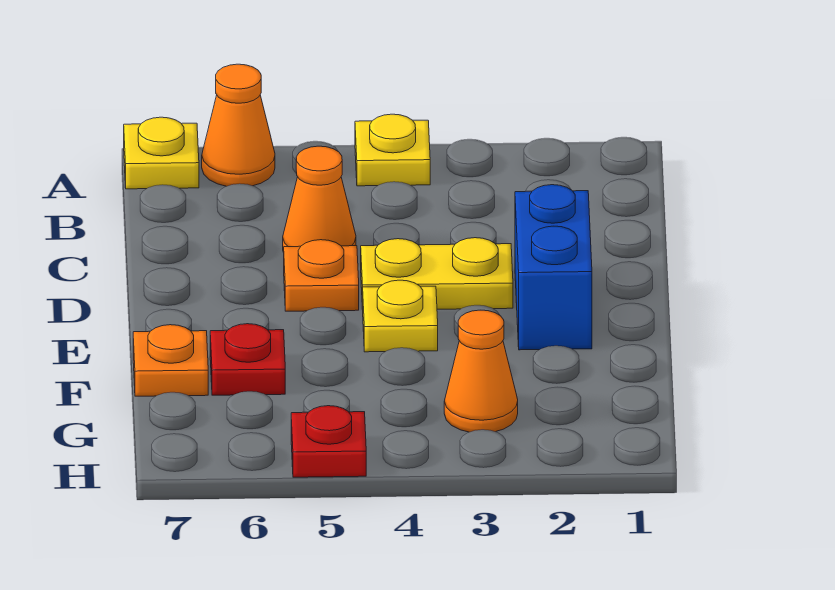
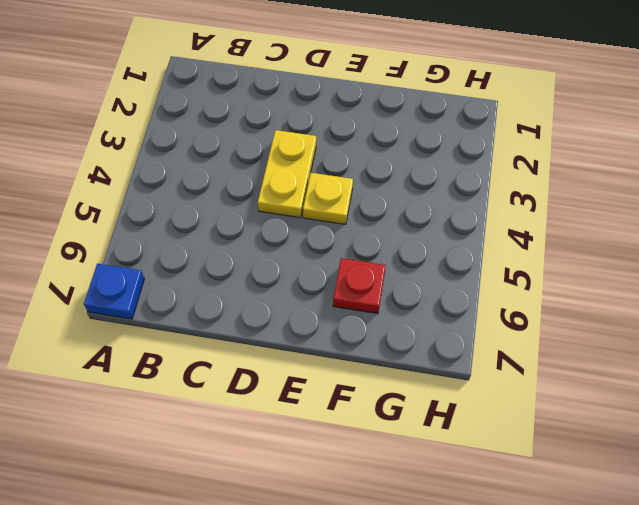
blue 1x1 plate [84,264,144,319] -> yellow 1x1 plate [124,117,199,189]
none -> yellow 1x1 plate [355,114,430,186]
none -> orange 1x1 cone [202,64,275,186]
none -> orange 1x1 cone [283,146,356,252]

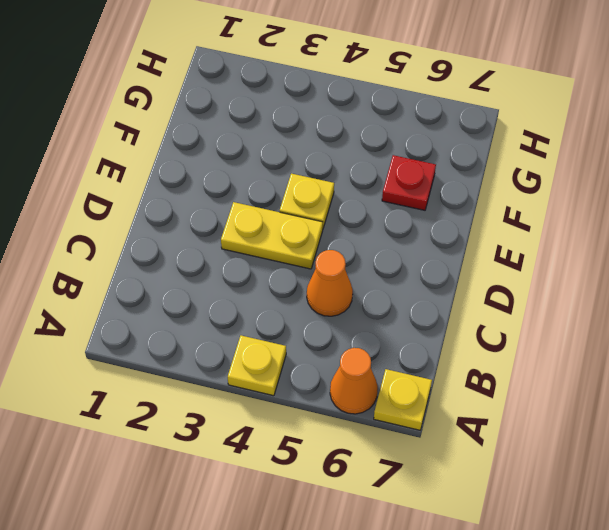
none -> blue 1x2 brick [515,185,592,350]
none -> orange 1x1 plate [284,240,359,311]
none -> orange 1x1 plate [133,325,208,396]

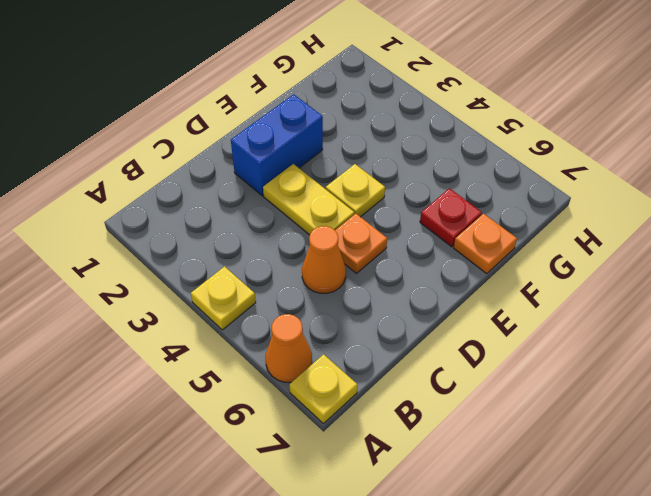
none -> orange 1x1 cone [444,310,518,432]
none -> red 1x1 plate [291,406,366,477]

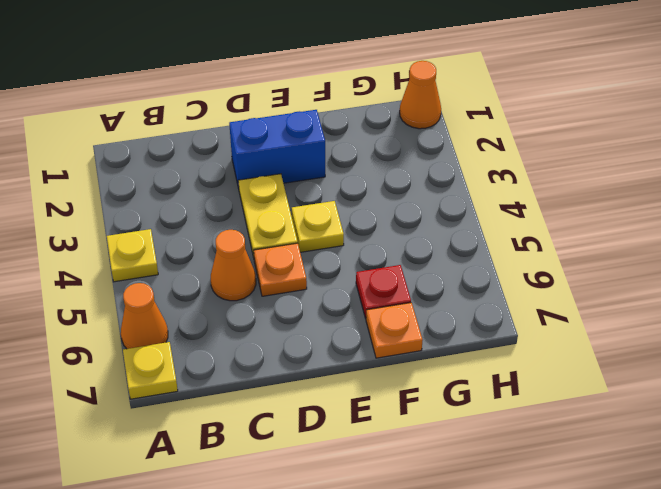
orange 1x1 cone [400,61,441,129] -> orange 1x1 cone moved to [444,310,518,432]
none -> red 1x1 plate [291,406,366,477]

